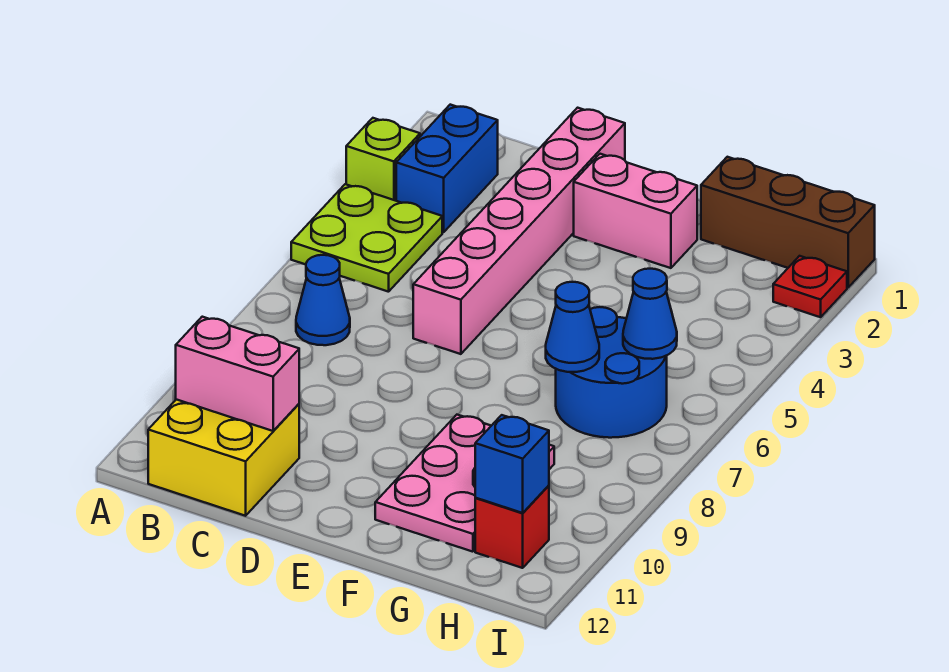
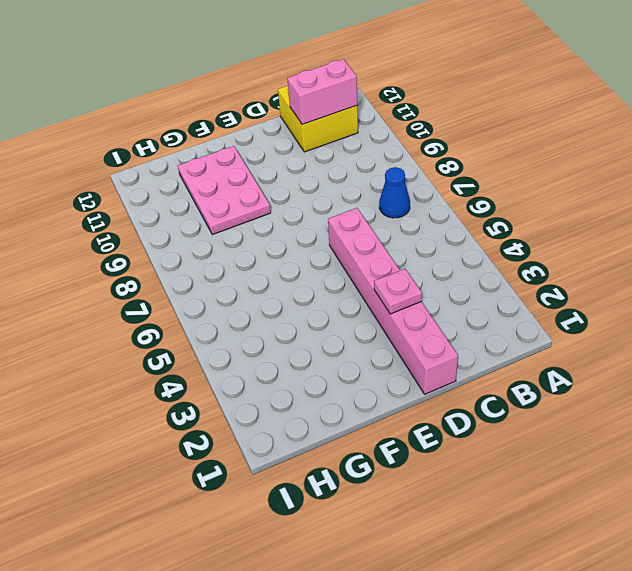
pink 1x1 plate [374,269,422,314] -> none
none -> lime 1x1 brick [346,118,420,201]
none -> lime 2x2 plate [291,184,442,292]
none -> blue 1x2 brick [396,105,498,232]

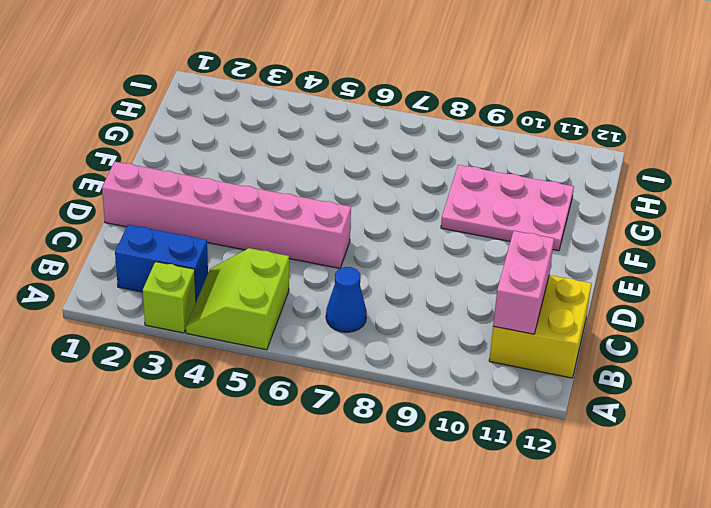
lime 2x2 slope [186,248,289,350] -> lime 2x2 plate [291,184,442,292]
none -> pink 1x2 brick [574,154,697,268]
none -> brown 1x3 brick [701,157,875,288]
none -> blue 2x2 round brick [556,307,667,438]

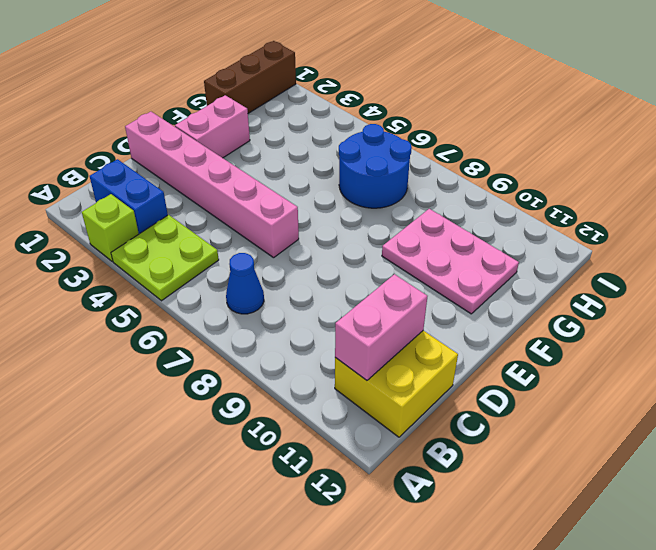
none -> red 1x1 brick [475,486,549,568]
none -> red 1x1 plate [773,256,847,317]
none -> blue 1x1 cone [546,282,599,372]

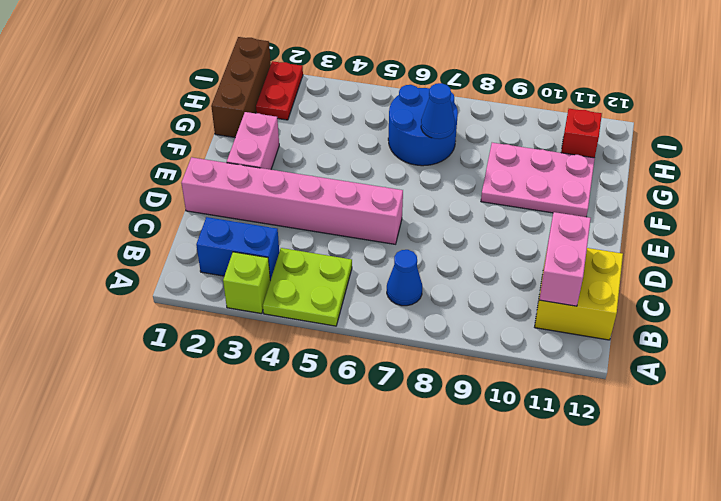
red 1x2 plate [256,61,303,120] -> red 1x1 plate [773,256,847,317]
none -> blue 1x1 cone [623,269,677,359]
none -> blue 1x1 brick [475,415,549,513]

